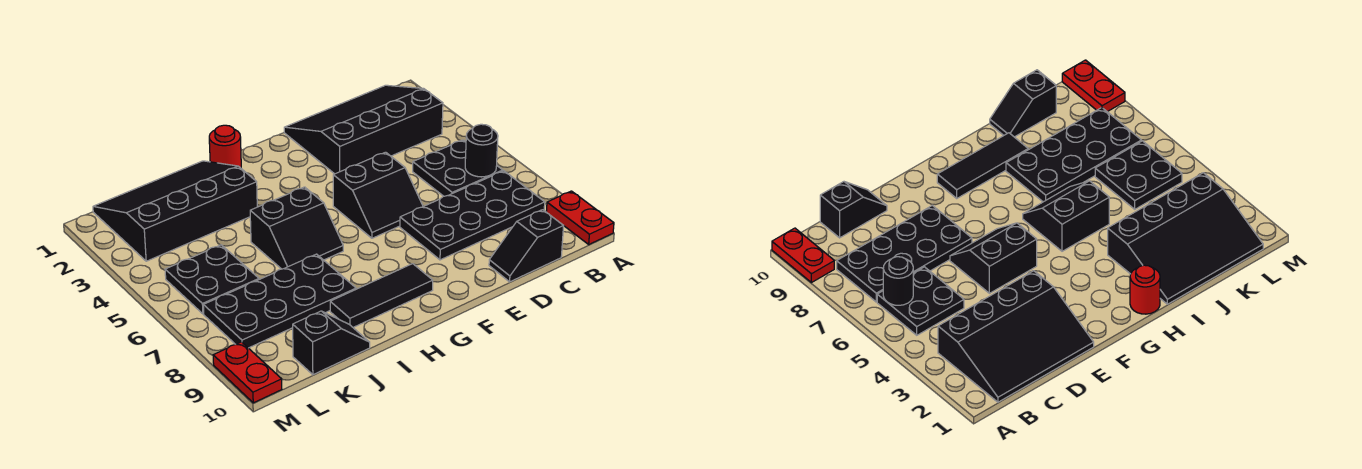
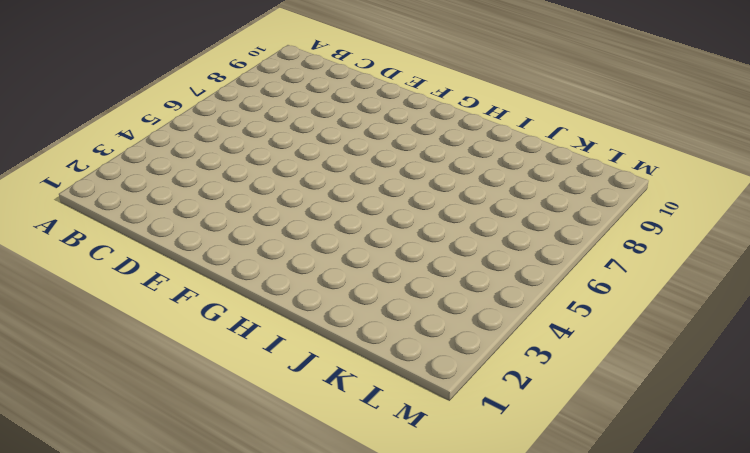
none -> red 1x2 plate [546,191,614,244]
none -> black 3x4 slope [284,85,443,174]
none -> black 2x2 plate [413,140,503,196]

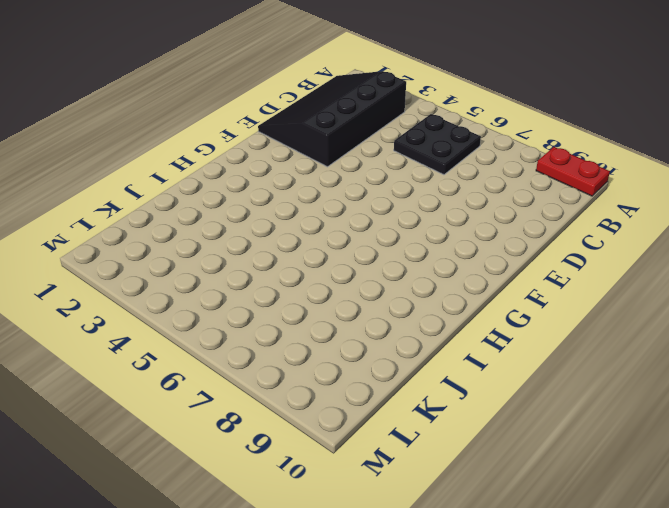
none -> black 2x4 plate [400,171,545,260]
none -> black 1x2 slope [489,210,564,282]
none -> black 2x2 slope [333,152,423,238]

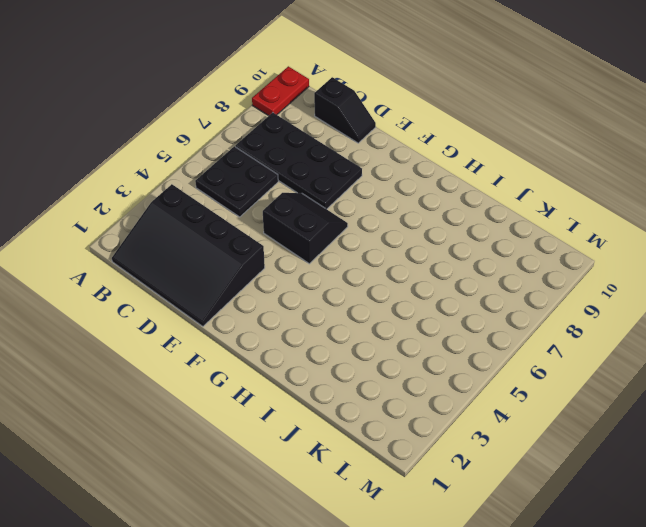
none -> black 1x3 tile [330,264,433,327]
none -> red 1x1 round brick [209,125,241,168]
none -> black 2x2 slope [250,187,343,269]

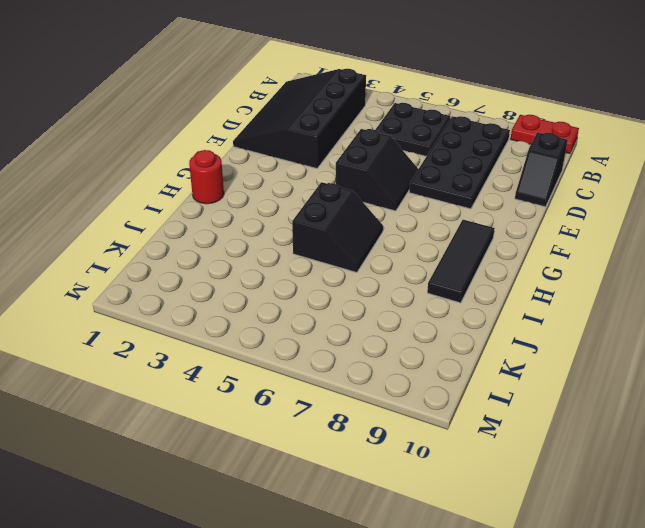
none -> black 3x4 slope [93,161,257,261]
none -> black 2x4 plate [203,254,356,348]
none -> black 1x2 slope [293,311,370,375]

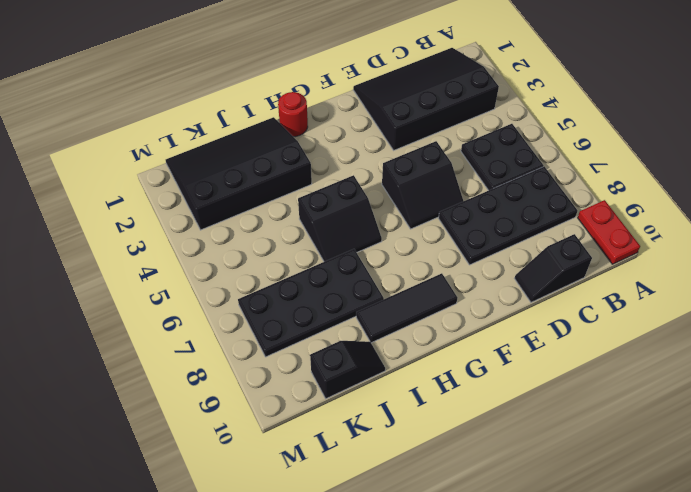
none -> black 2x2 plate [165,245,259,314]
none -> red 1x2 plate [213,342,282,403]
none -> black 1x1 round brick [465,124,498,177]

